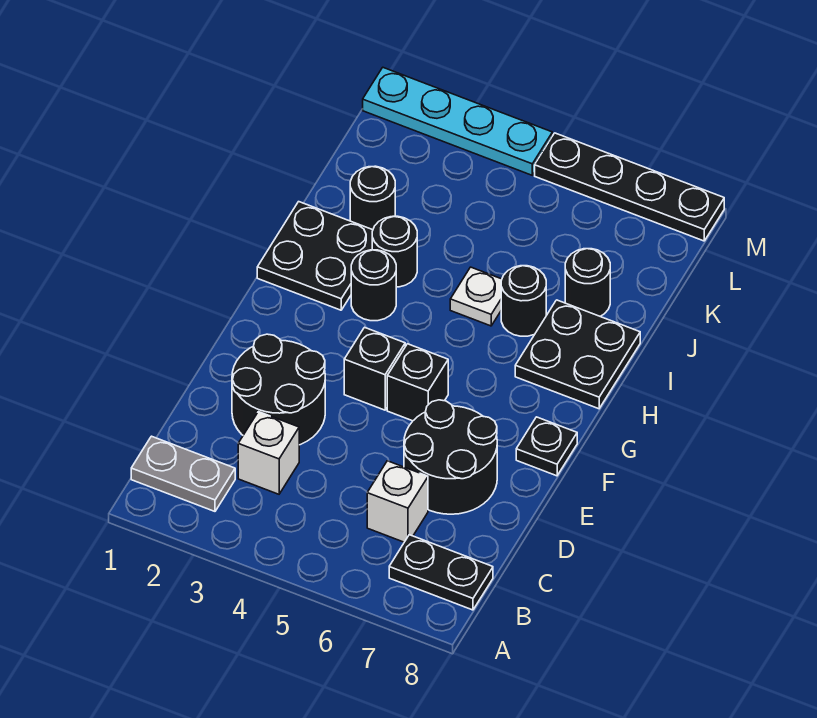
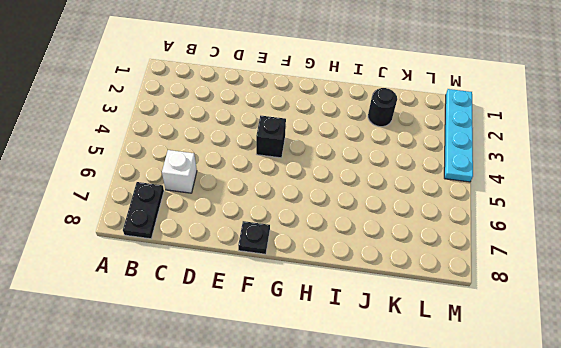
none -> grey 1x2 plate [131,436,235,511]
none -> white 1x1 brick [238,412,299,494]
none -> black 2x2 round brick [232,334,325,445]

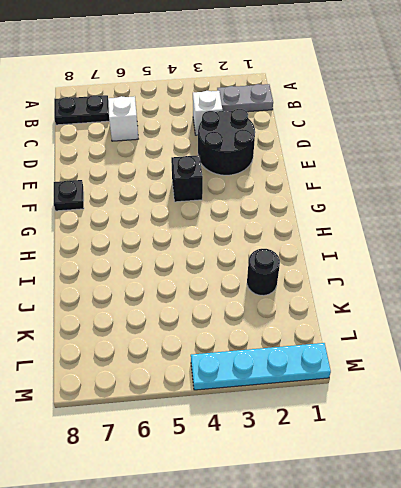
none -> black 2x2 round brick [404,400,497,514]
none -> black 1x1 brick [387,344,448,421]
none -> black 2x2 plate [257,202,373,310]

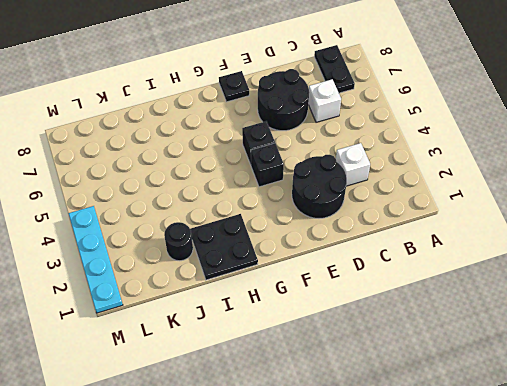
none -> grey 1x2 plate [131,436,235,511]
none -> black 1x1 round brick [351,250,396,321]
none -> black 2x2 plate [515,300,640,409]

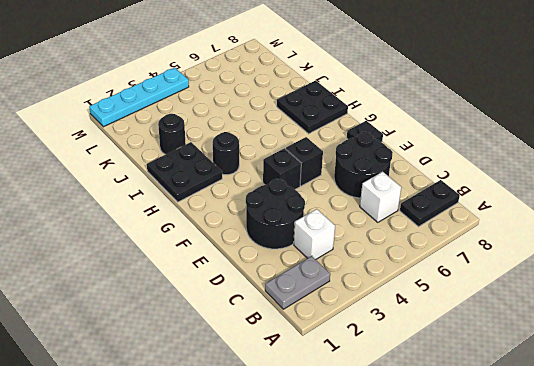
none -> black 1x1 round brick [372,216,417,287]
none -> white 1x1 plate [450,267,502,326]
none -> black 1x1 round brick [501,266,546,336]

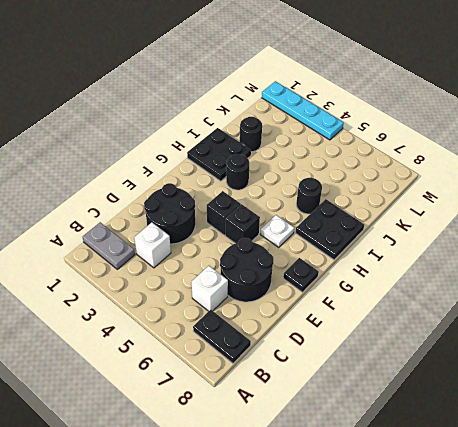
white 1x1 plate [260,215,294,247] -> white 1x1 plate moved to [450,267,502,326]
none -> black 1x1 round brick [372,216,417,287]
none -> black 1x1 round brick [565,249,610,316]
none -> black 1x4 plate [535,133,724,241]

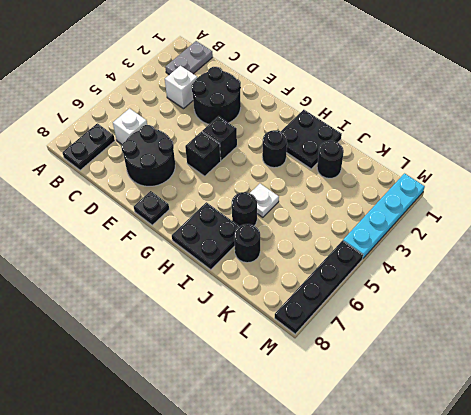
none -> black 1x1 round brick [372,216,417,287]

